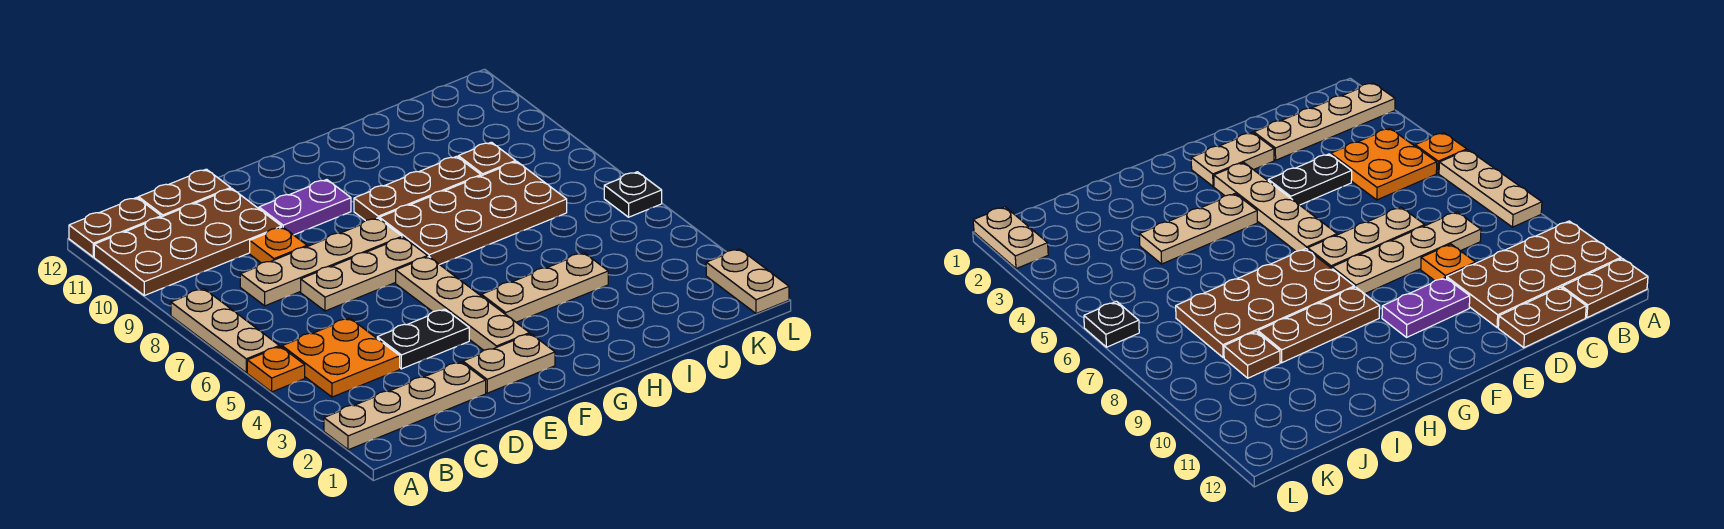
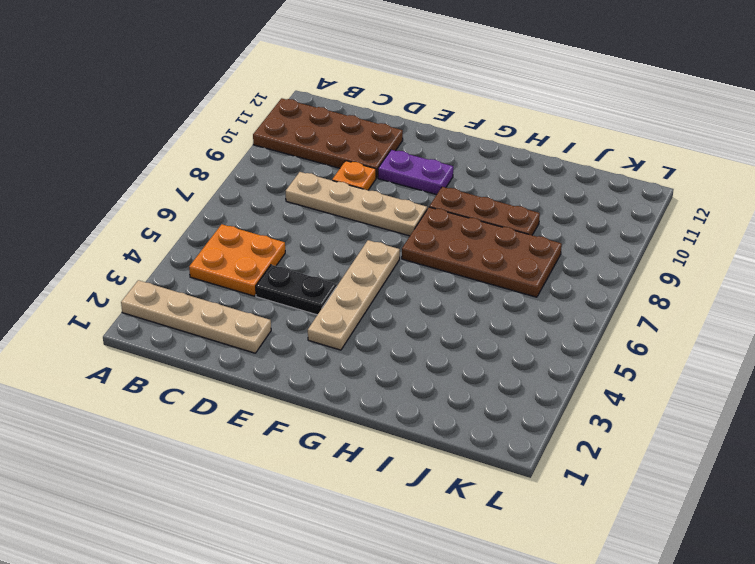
none -> orange 1x1 plate [247,347,305,392]
none -> tan 1x3 plate [171,289,279,373]
none -> brown 1x2 plate [69,198,161,257]

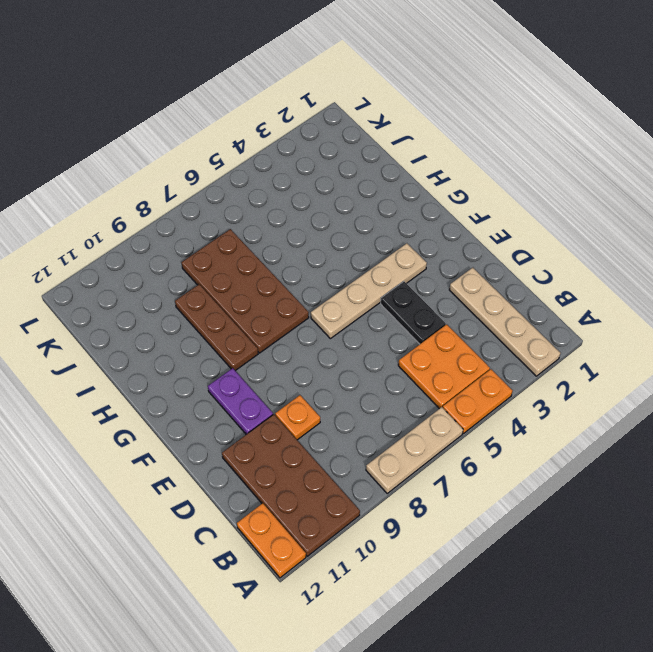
orange 1x2 plate [443,369,513,434] -> orange 1x1 plate [247,347,305,392]
orange 1x2 plate [237,503,306,578] -> brown 1x2 plate [69,198,161,257]
none -> tan 1x4 plate [240,218,402,306]
none -> brown 1x2 plate [138,169,231,217]
none -> tan 1x3 plate [301,237,428,311]

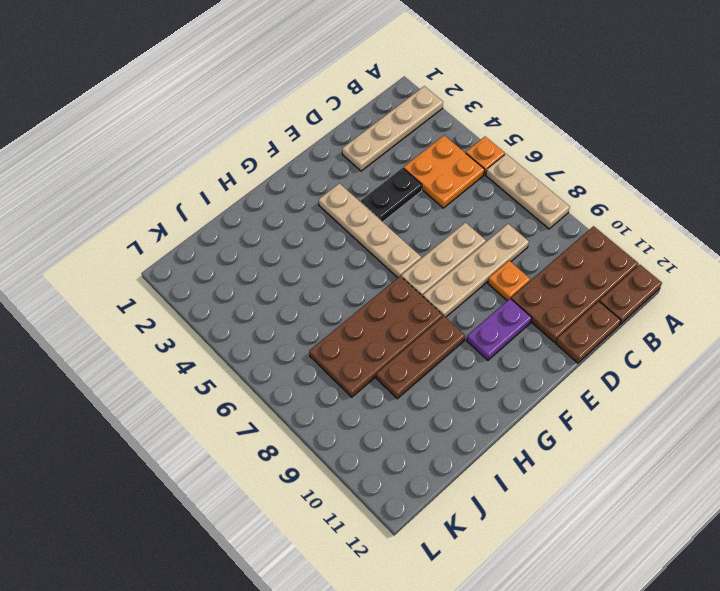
none -> tan 1x2 plate [463,334,555,393]
none -> tan 1x3 plate [481,253,608,322]
none -> brown 1x1 plate [458,142,516,176]

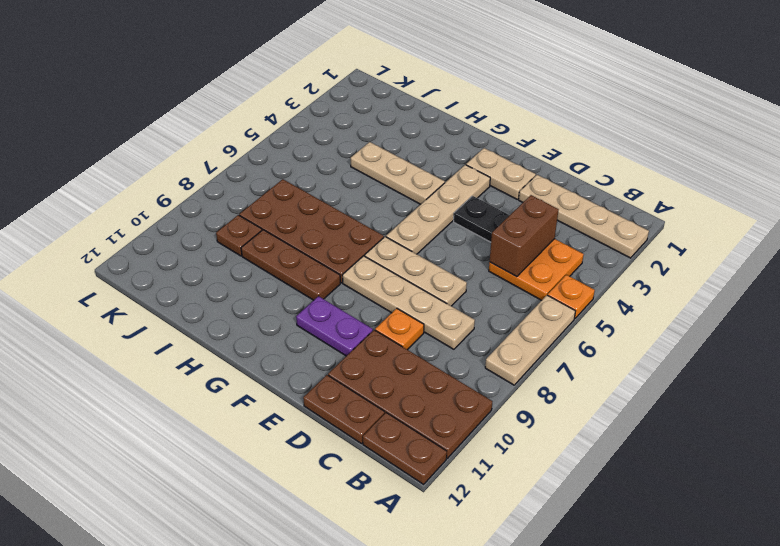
brown 1x2 brick [490,195,559,277] -> none
none -> tan 1x2 plate [706,249,789,314]
none -> black 1x1 plate [604,172,662,217]

